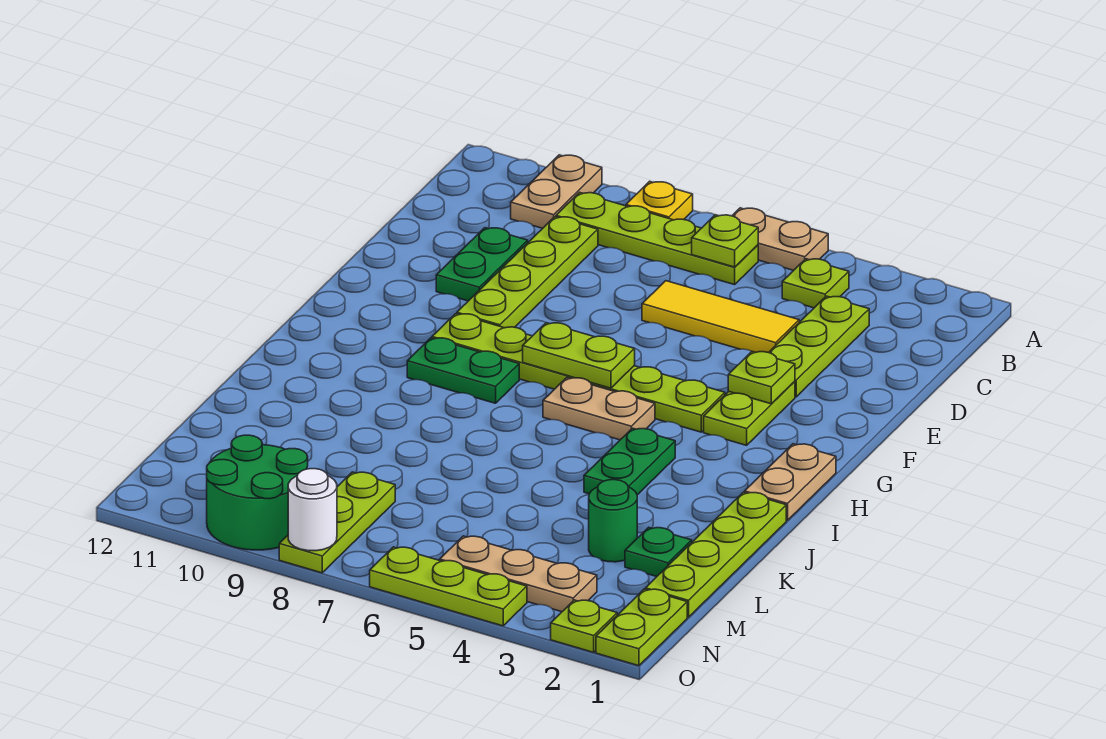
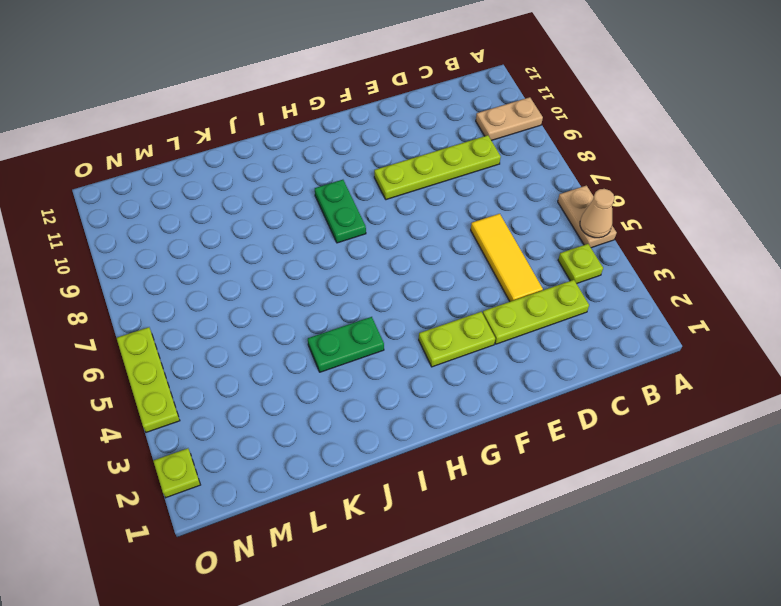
tan 1x1 cone [580,189,615,238] -> none
none -> yellow 1x1 plate [626,181,693,220]
none -> lime 1x4 plate [556,192,758,285]
none -> green 1x2 plate [436,228,528,301]

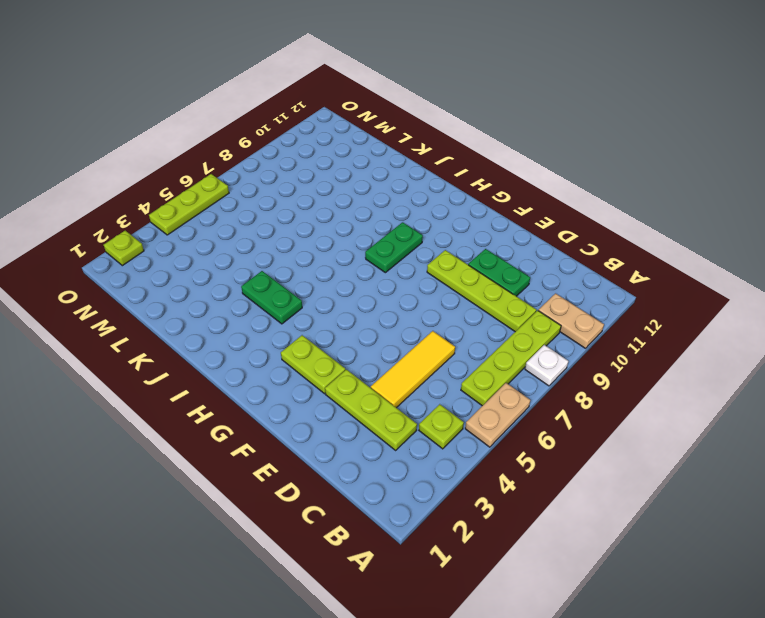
white 1x1 plate [525,345,568,386] -> yellow 1x1 plate [626,181,693,220]
none -> lime 1x6 plate [432,314,725,432]
none -> tan 1x2 plate [745,444,836,520]
none -> tan 1x2 plate [543,378,655,440]

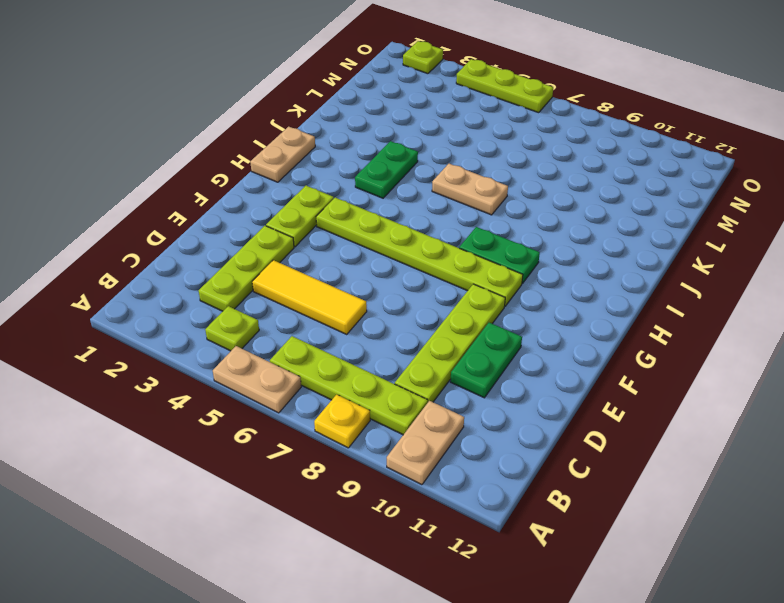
tan 1x2 plate [432,164,508,215] -> tan 1x2 plate moved to [543,378,655,440]
none -> lime 1x4 plate [645,492,786,617]
none -> green 1x1 plate [625,527,692,577]
none -> green 1x1 round brick [589,480,637,562]

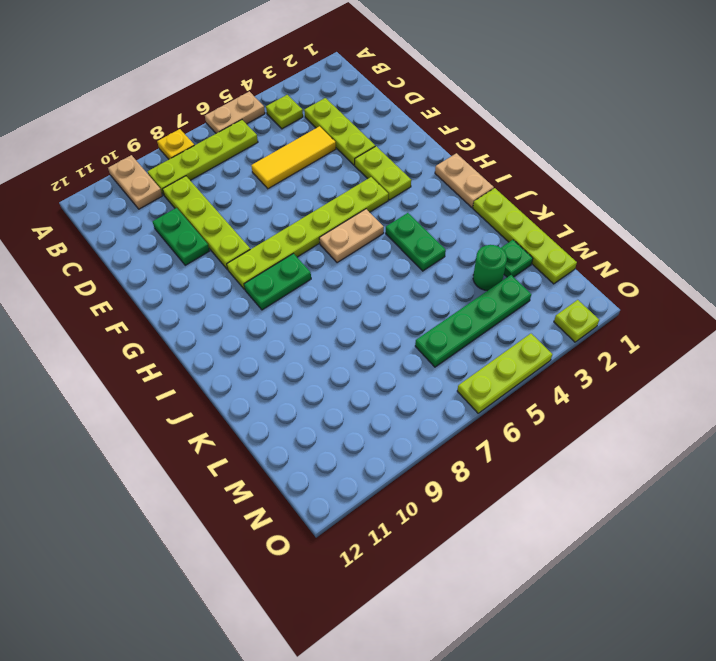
green 1x4 plate [415,275,531,367] -> none
none -> lime 1x3 plate [279,472,395,573]
none -> lime 1x2 plate [596,589,687,666]
none -> tan 1x3 plate [440,536,597,612]

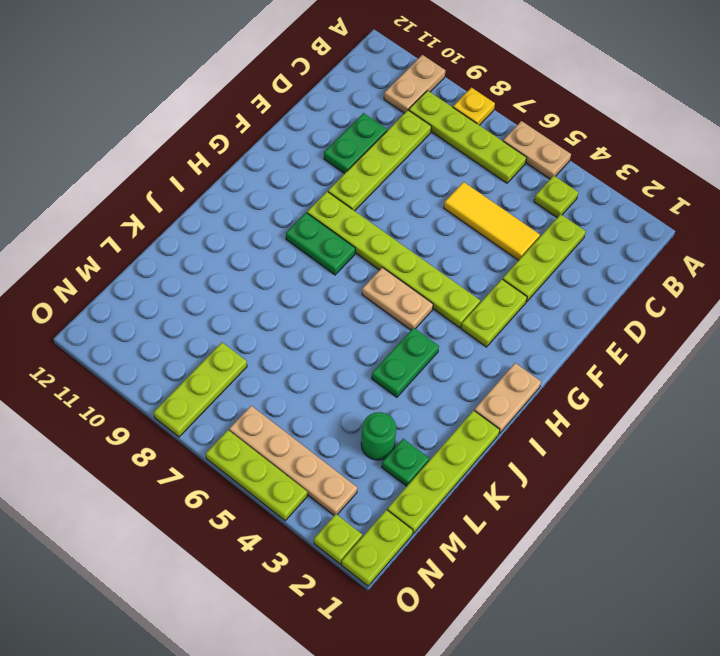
tan 1x4 plate [229,406,357,515] -> tan 1x3 plate [440,536,597,612]
none -> green 2x2 round brick [207,435,308,550]
none -> lime 1x1 plate [692,215,758,267]
none -> lime 1x1 plate [728,352,795,404]

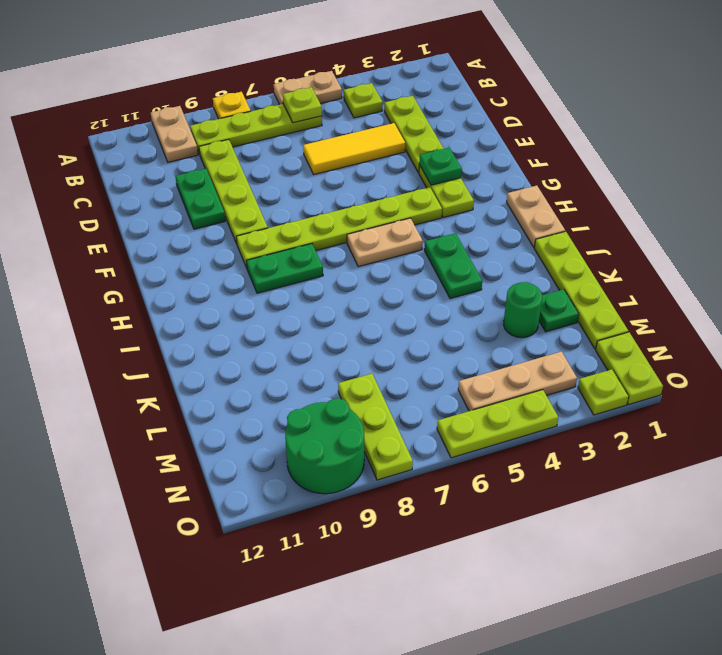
green 1x1 plate [419,147,462,185] -> lime 1x1 plate [728,352,795,404]
none -> lime 1x2 plate [523,323,635,388]
none -> white 1x1 round brick [288,469,337,551]

